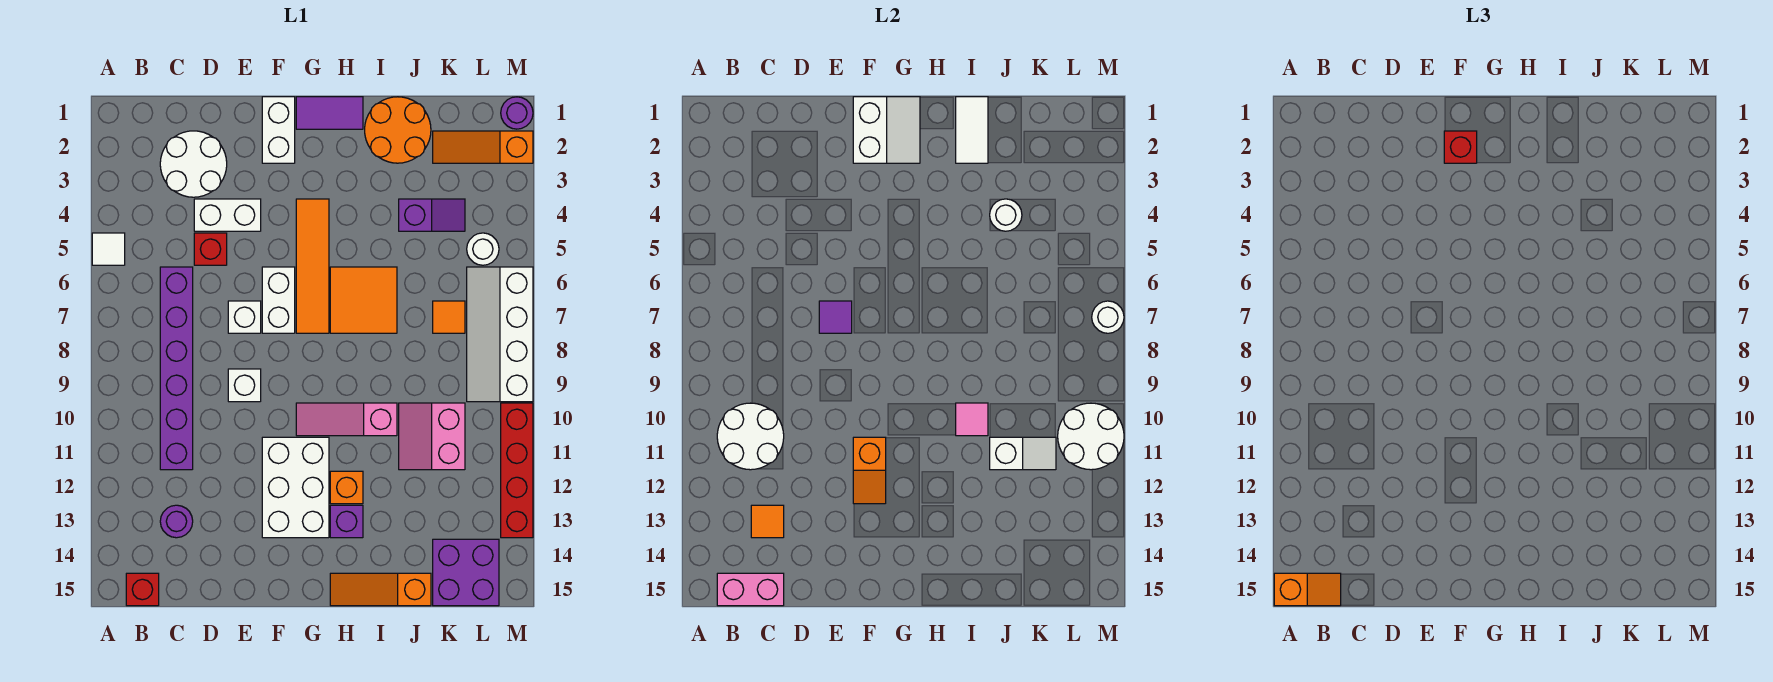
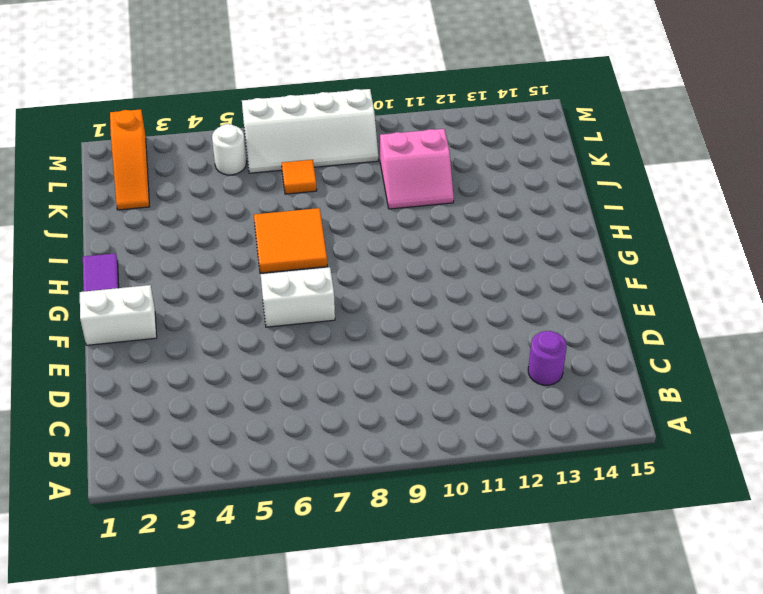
none -> white 1x1 tile [92,233,125,265]
none -> red 1x1 brick [126,573,159,606]
none -> white 2x2 round brick [160,131,227,197]
none -> purple 1x6 brick [160,267,193,470]

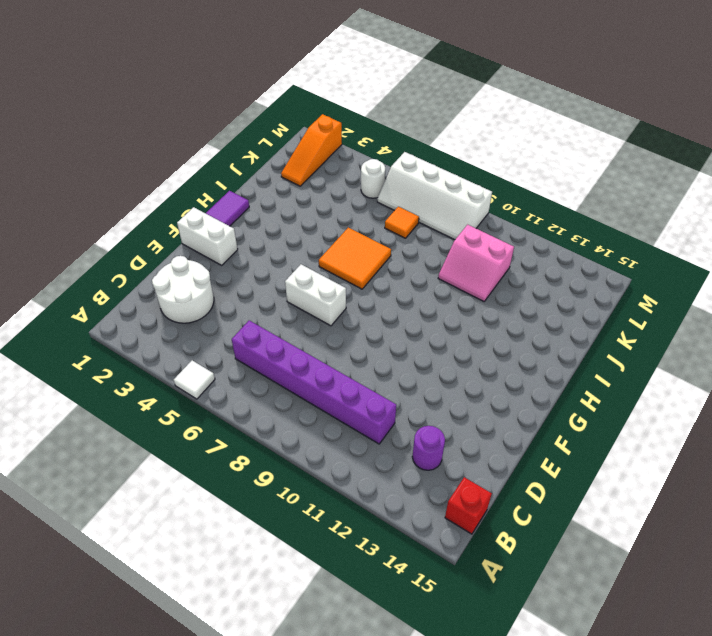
none -> white 1x2 brick [194,199,261,231]
none -> red 1x1 brick [194,233,227,265]
none -> white 1x1 brick [228,301,261,333]
none -> white 1x1 brick [228,369,261,402]

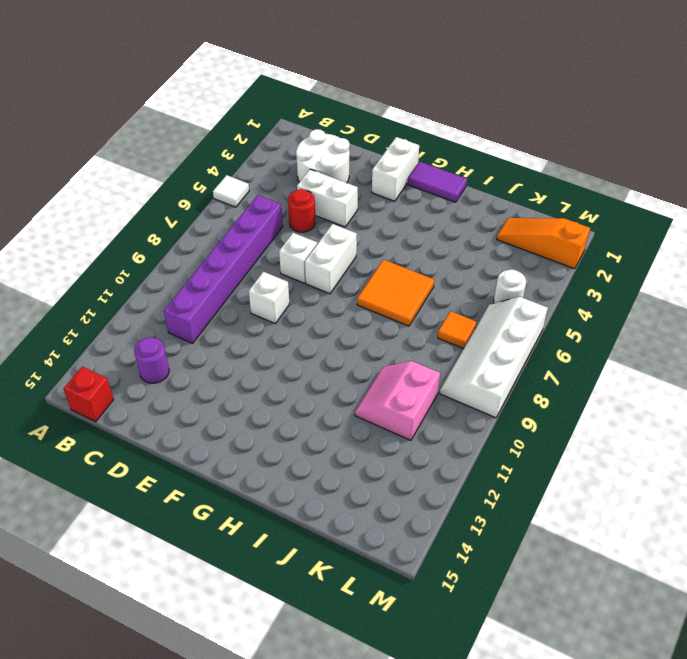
red 1x1 round brick [288,189,315,232] -> red 1x1 brick [194,233,227,265]
none -> white 2x3 brick [262,437,329,538]
none -> orange 1x4 tile [296,199,329,333]
none -> pink 1x3 slope [296,403,397,436]
none -> orange 1x1 brick [330,471,363,504]

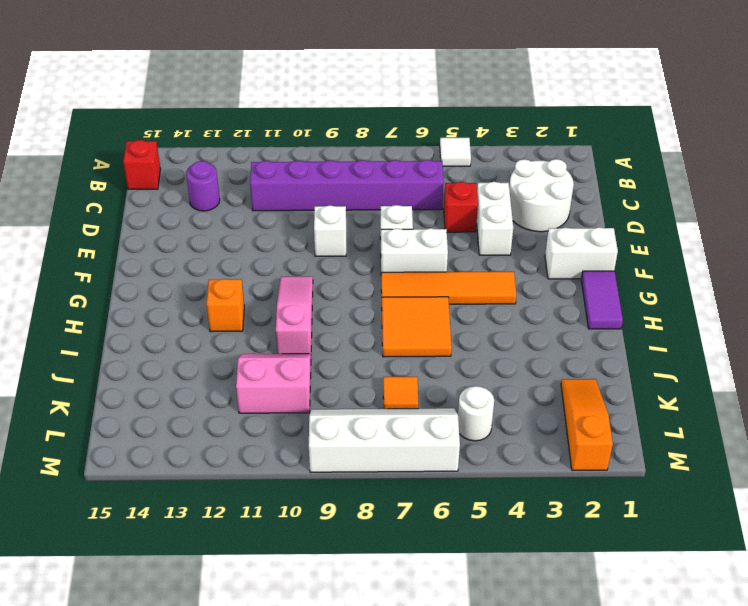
none -> white 2x3 brick [262,437,329,538]
none -> purple 1x1 brick [330,505,363,538]
none -> orange 1x3 slope [330,573,431,606]
none -> orange 2x2 round brick [365,97,431,163]

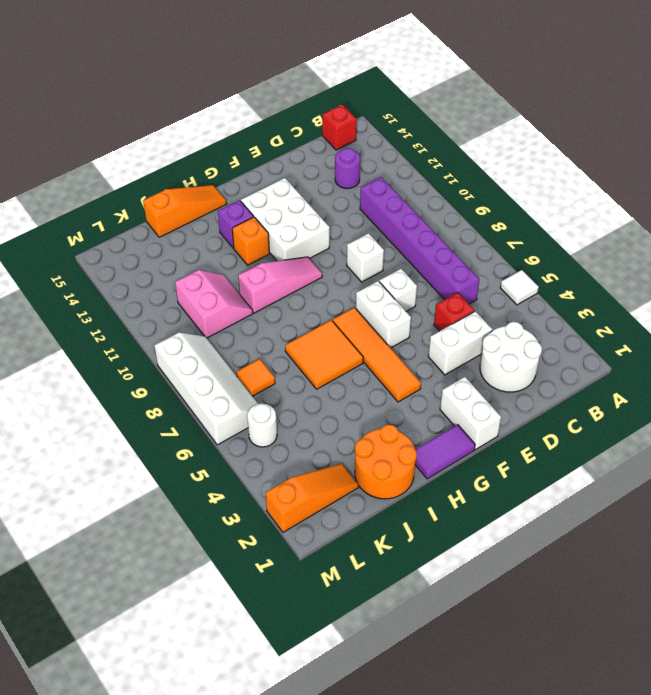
none -> purple 1x2 slope [399,199,465,231]
none -> purple 2x2 brick [433,539,499,606]
none -> purple 1x1 round brick [501,97,533,129]
none -> red 1x4 brick [501,403,533,538]

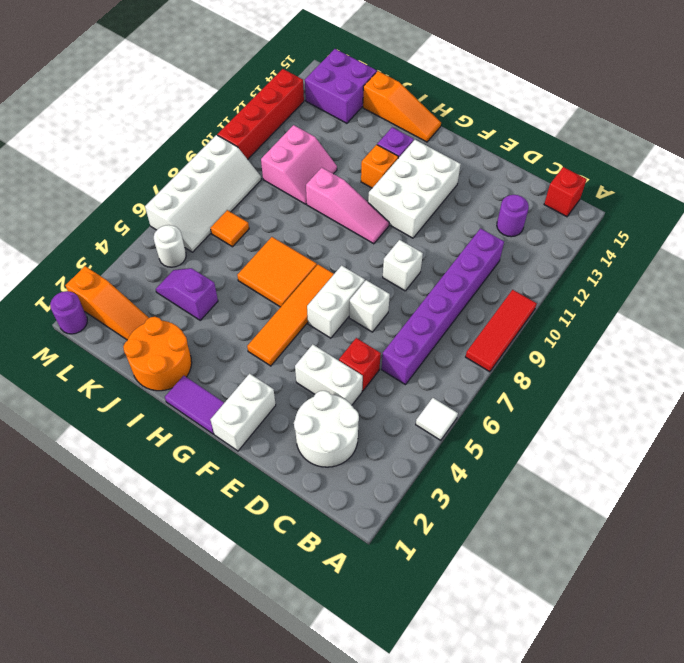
red 1x3 tile [466,290,537,372] -> none
none -> white 2x2 round brick [717,403,784,470]
none -> pink 1x2 brick [717,573,784,606]
none -> orange 1x1 tile [751,505,784,538]
none -> purple 1x1 tile [819,301,852,333]

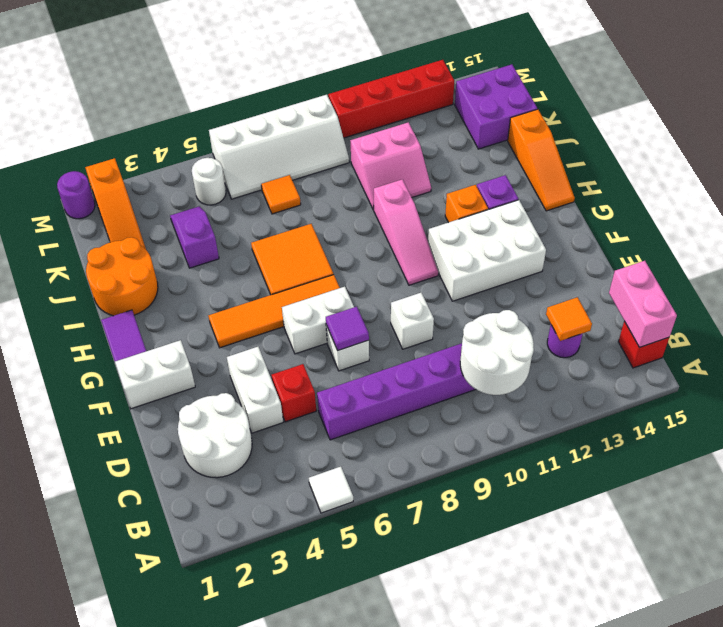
none -> white 2x2 slope [853,97,920,163]
none -> orange 1x2 slope [853,437,886,504]
none -> white 1x2 tile [956,97,988,163]
none -> pink 1x1 tile [956,403,988,436]

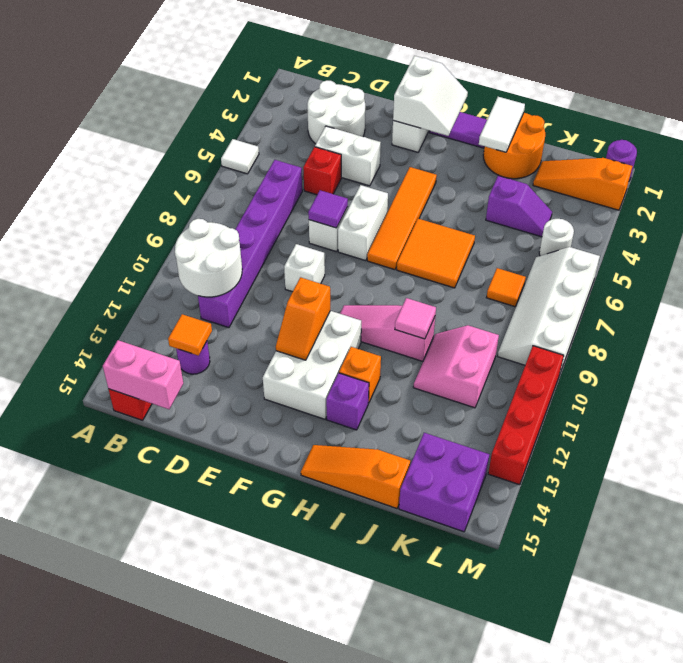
none -> white 1x1 round brick [990,199,1022,231]
none -> white 1x2 slope [990,437,1056,470]
none -> white 2x2 round brick [1058,403,1124,470]
none -> white 1x1 round brick [1092,301,1124,333]

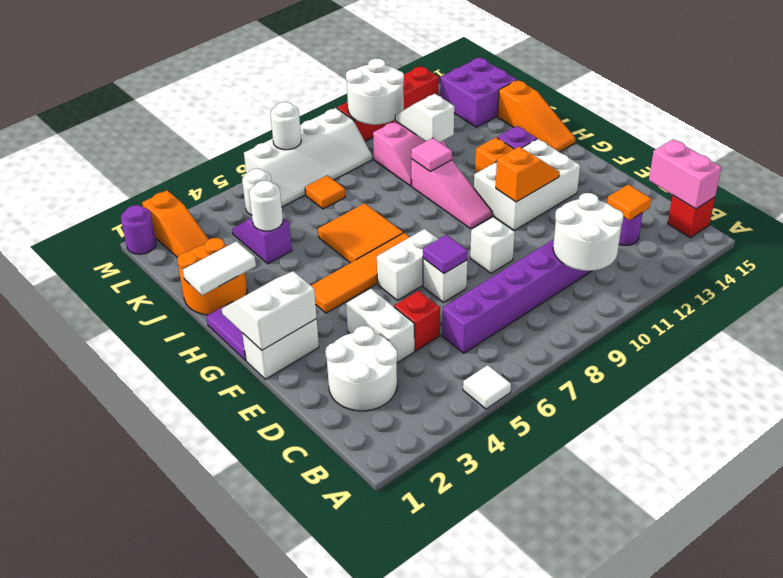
none -> orange 1x2 slope [1274,573,1341,606]
none -> red 1x1 brick [1444,131,1477,163]

